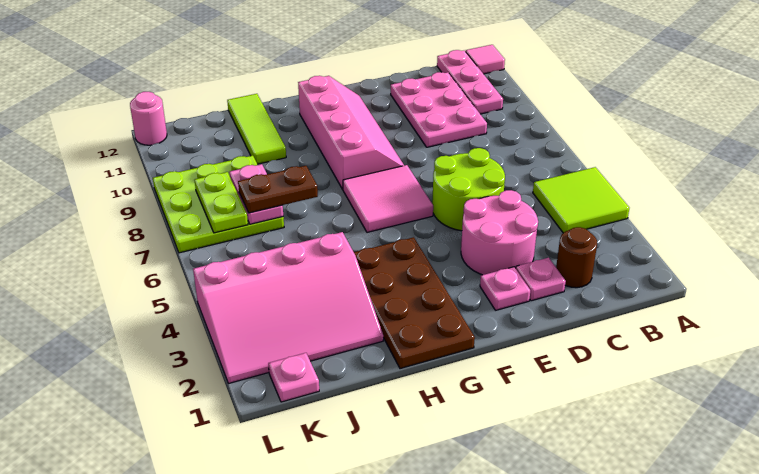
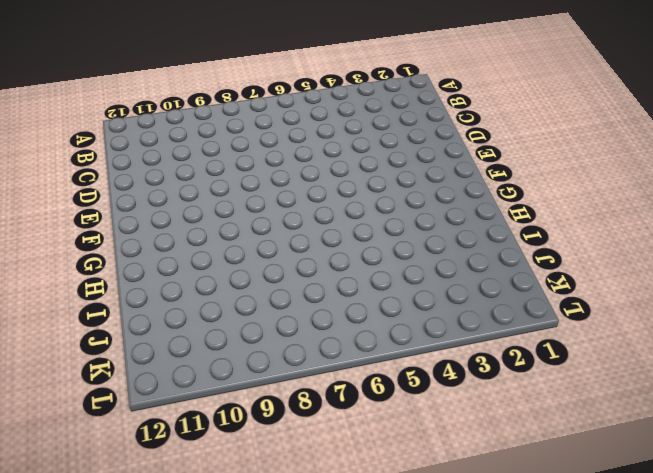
none -> lime 2x2 tile [533,167,629,233]
none -> pink 1x1 tile [466,45,505,74]
none -> pink 1x3 plate [437,50,503,114]

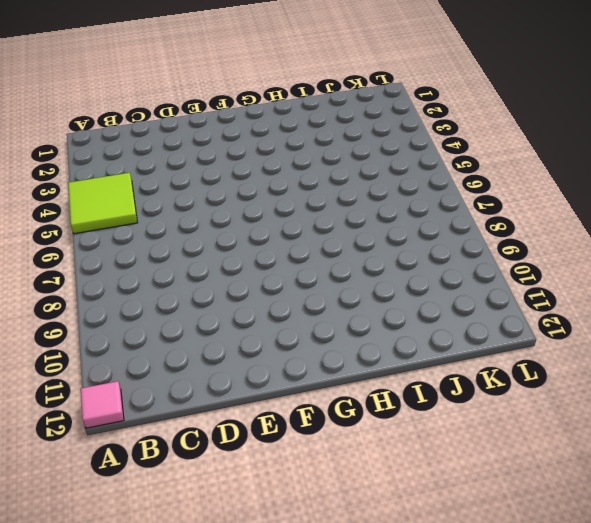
none -> pink 1x3 plate [437,50,503,114]
none -> brown 1x1 round brick [556,227,597,288]
none -> pink 2x3 plate [391,72,487,147]

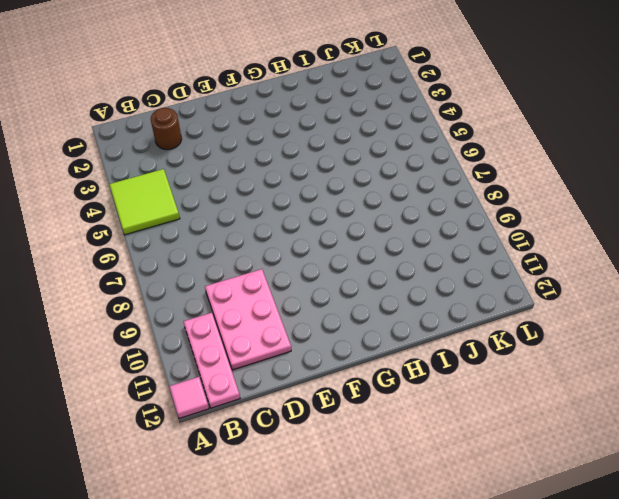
none -> pink 1x1 plate [516,258,566,301]
none -> pink 2x2 round brick [461,190,538,275]
none -> lime 2x2 round brick [432,148,505,231]

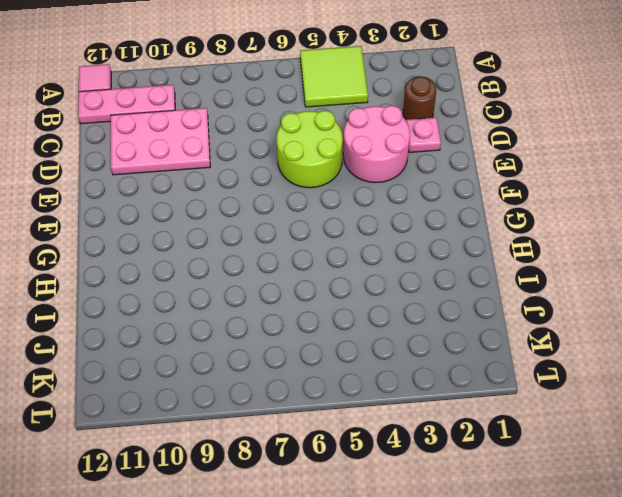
none -> pink 1x1 plate [480,267,530,310]
none -> pink 2x2 tile [343,165,433,232]
none -> pink 2x4 slope [298,76,404,189]

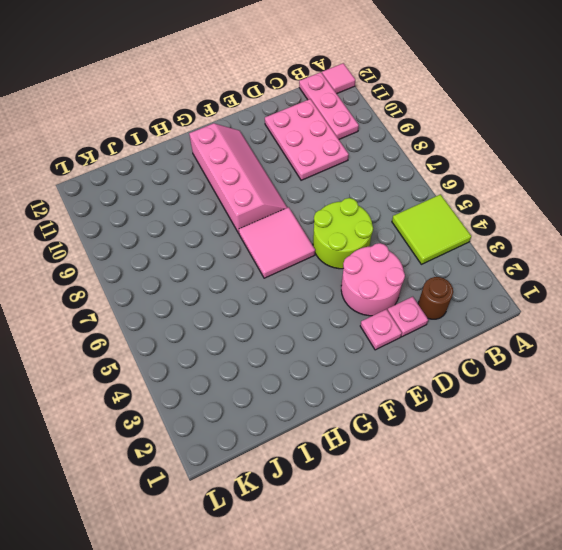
none -> brown 2x4 plate [354,237,475,369]
none -> pink 3x4 slope [193,232,383,383]
none -> lime 1x3 tile [227,94,286,164]

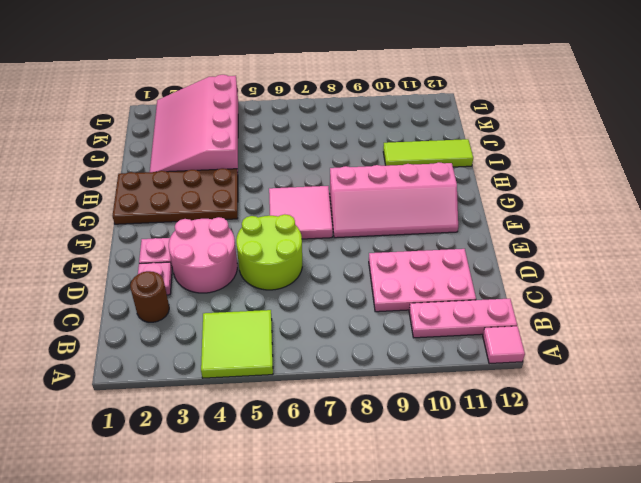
none -> lime 3x3 plate [153,156,284,253]
none -> pink 1x1 plate [268,353,319,402]
none -> pink 1x1 round brick [130,92,167,145]

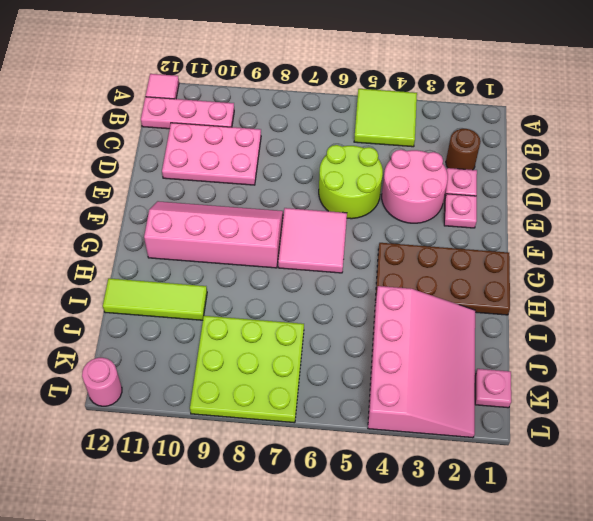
none -> pink 1x2 plate [229,164,283,224]
none -> lime 1x2 plate [195,172,248,233]
none -> brown 1x2 plate [238,166,318,213]

